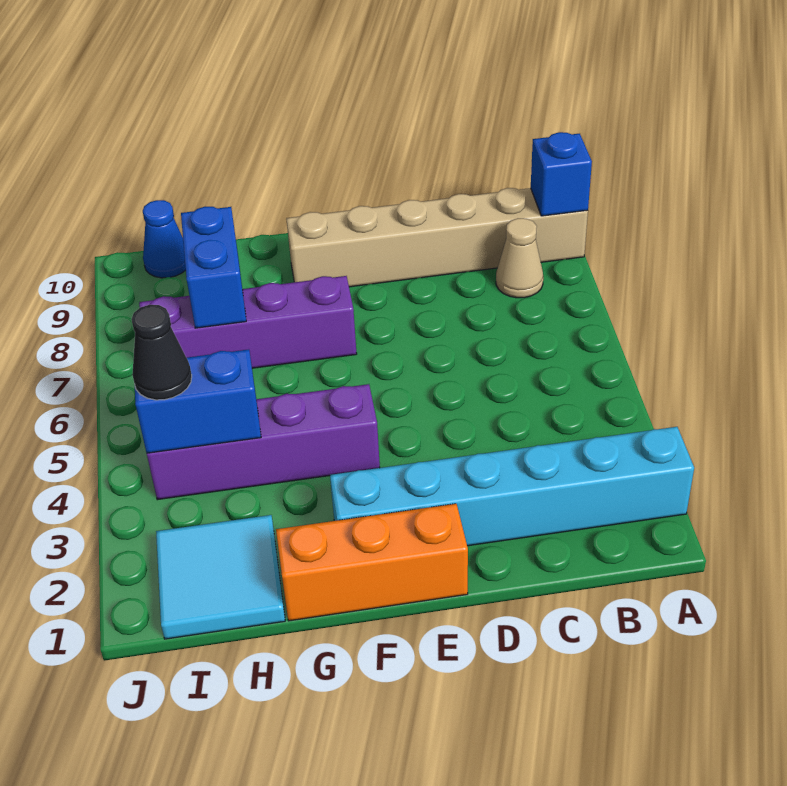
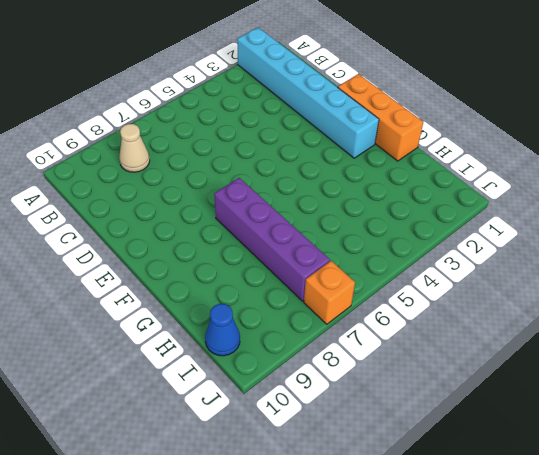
orange 1x1 brick [304,261,355,324] -> none
none -> tan 1x6 brick [286,188,588,287]
none -> purple 1x4 brick [147,384,380,500]
none -> cyan 2x2 tile [156,515,285,639]

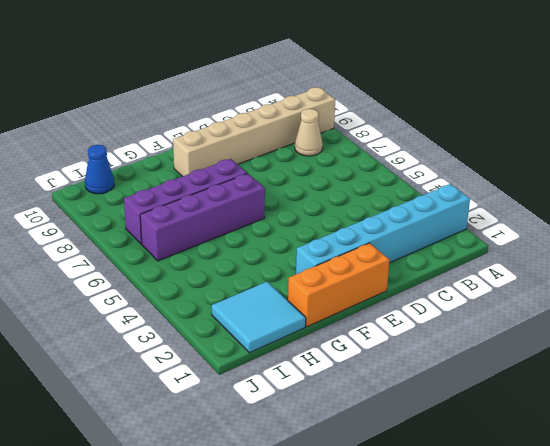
purple 1x4 brick [140,174,265,261] -> purple 1x4 brick moved to [147,384,380,500]
none -> blue 1x1 brick [531,132,592,216]
none -> blue 1x2 brick [135,349,261,453]
none -> blue 1x2 brick [181,207,246,328]

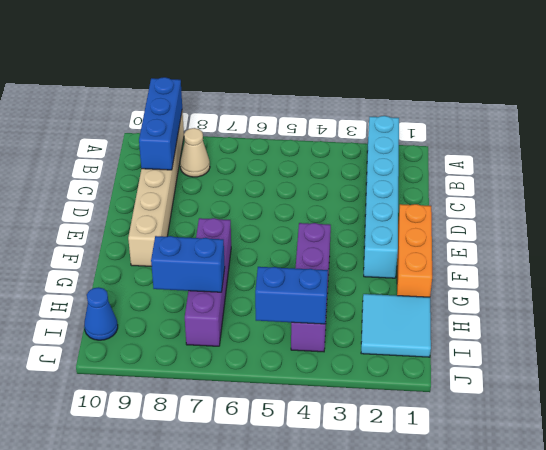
blue 1x3 brick [139,77,182,170] -> blue 1x1 brick [531,132,592,216]
blue 1x2 brick [255,267,328,324] -> blue 1x2 brick turned to [135,349,261,453]
none -> black 1x1 cone [131,305,192,400]

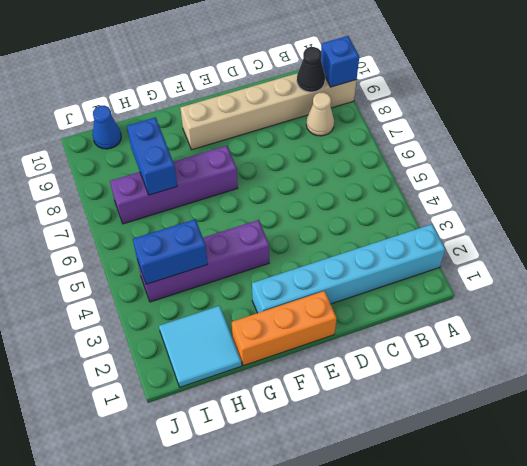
black 1x1 cone [297,47,325,92] -> black 1x1 cone moved to [131,305,192,400]

